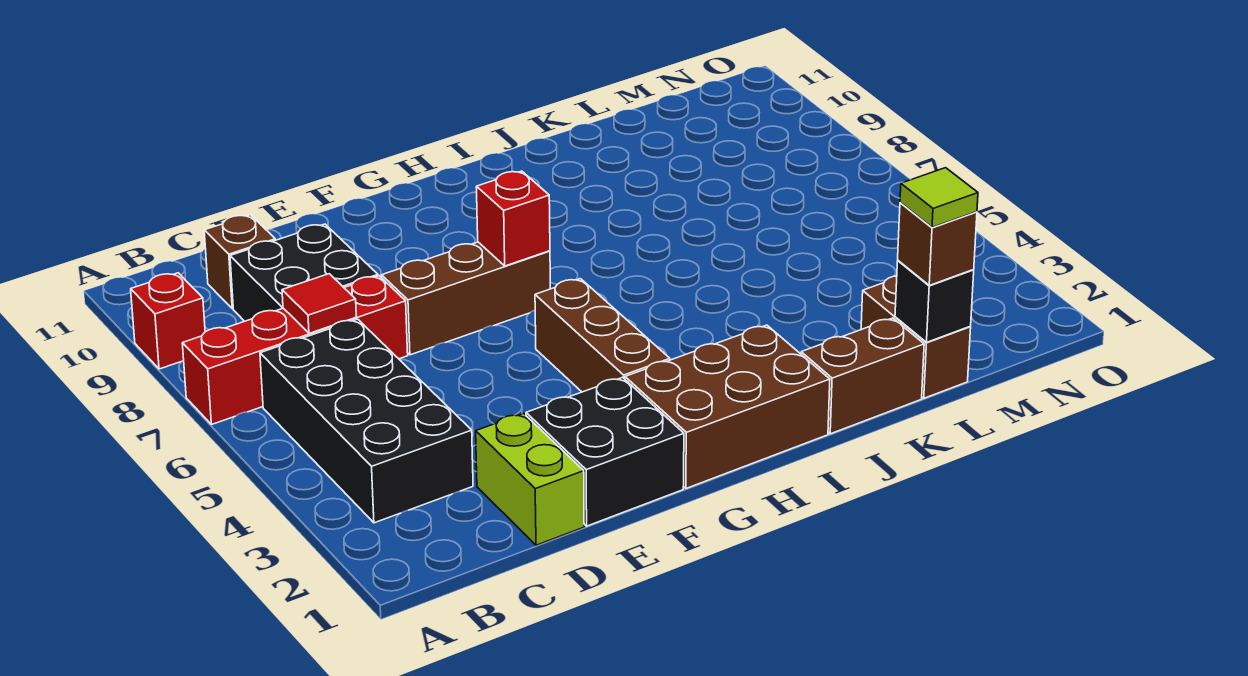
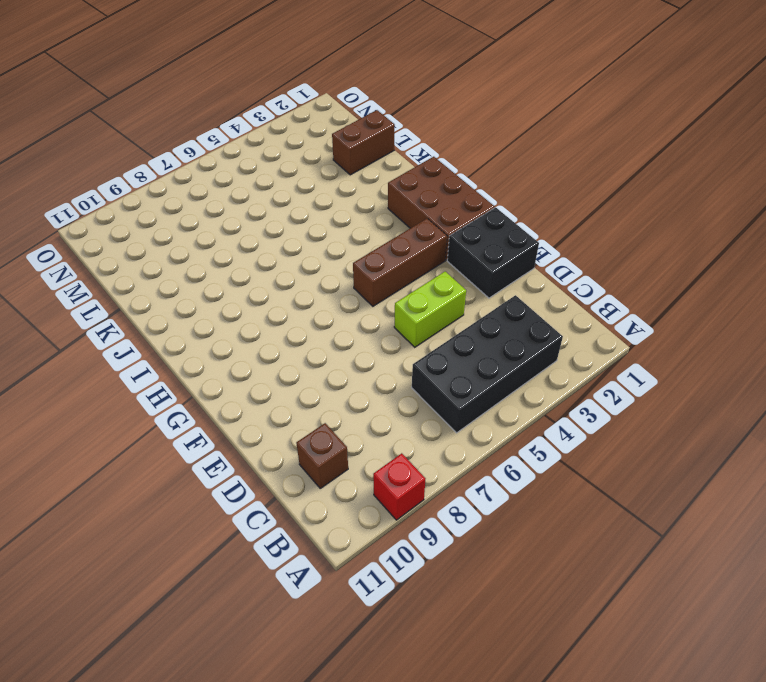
lime 1x2 brick [394,272,466,347] -> lime 1x2 brick moved to [476,413,584,545]
none -> red 1x4 brick [182,276,408,425]
none -> black 2x2 brick [230,224,378,321]
none -> brown 1x3 brick [381,242,550,355]

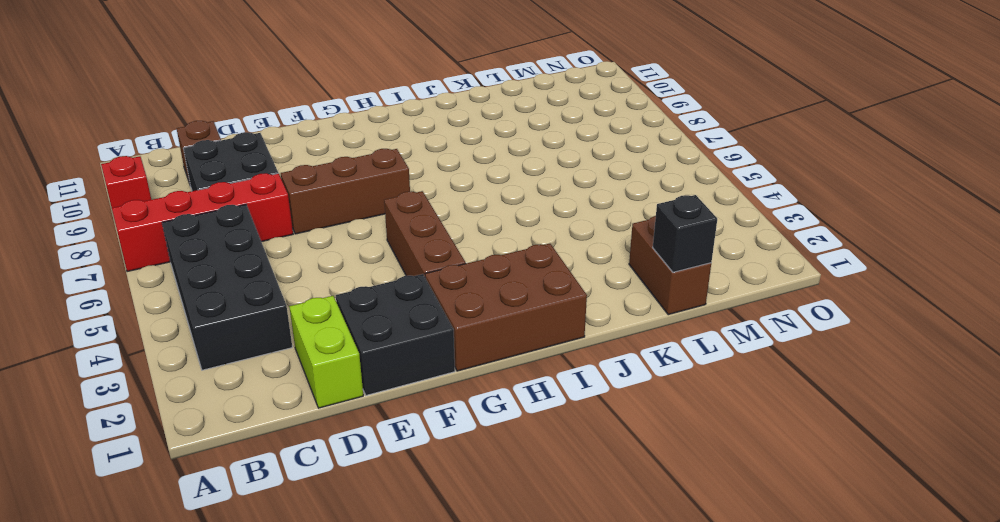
none -> brown 1x2 brick [801,318,924,434]
none -> red 1x1 tile [282,274,356,333]
none -> red 1x1 brick [476,171,550,266]

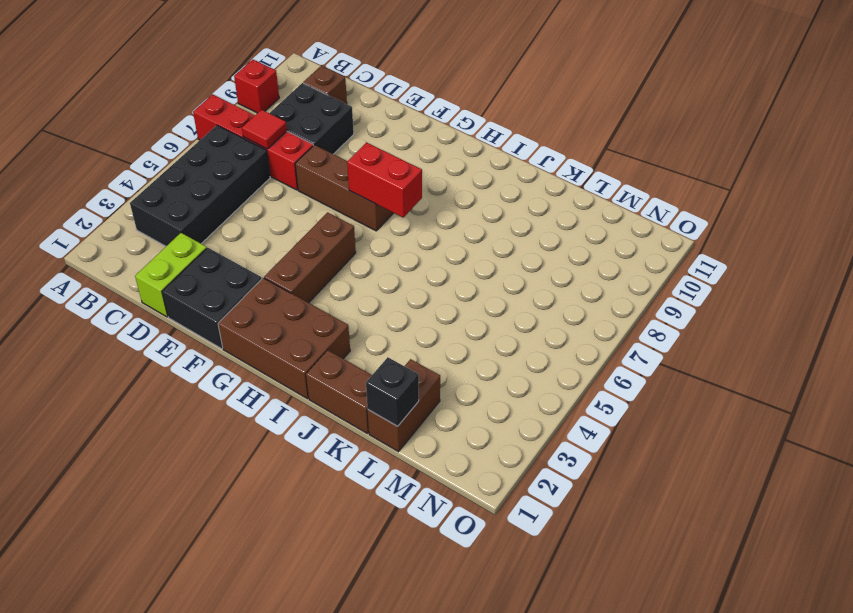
red 1x2 brick [347,142,422,218] -> red 1x1 brick [476,171,550,266]
none -> brown 1x1 brick [898,203,977,285]
none -> lime 1x1 tile [900,168,978,227]

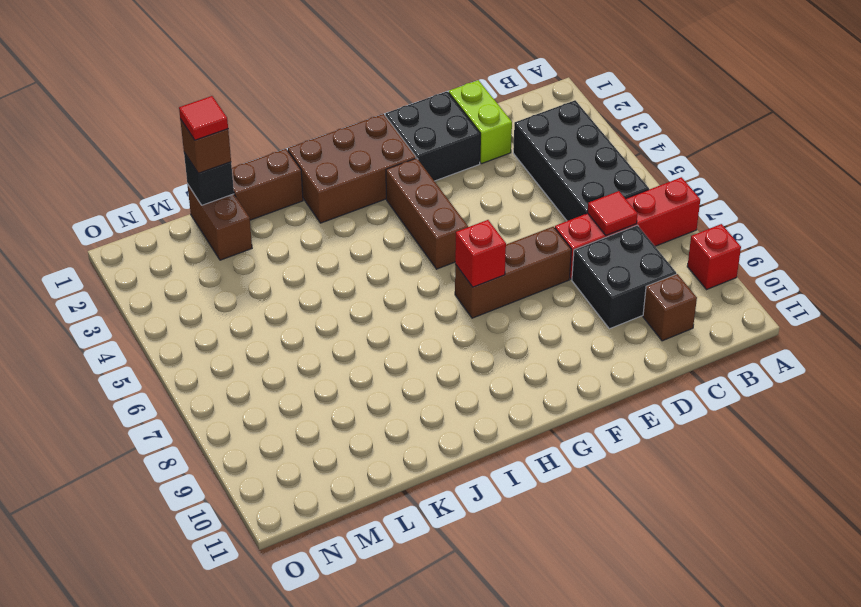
red 1x1 tile [179,96,228,140] -> lime 1x1 tile [900,168,978,227]

